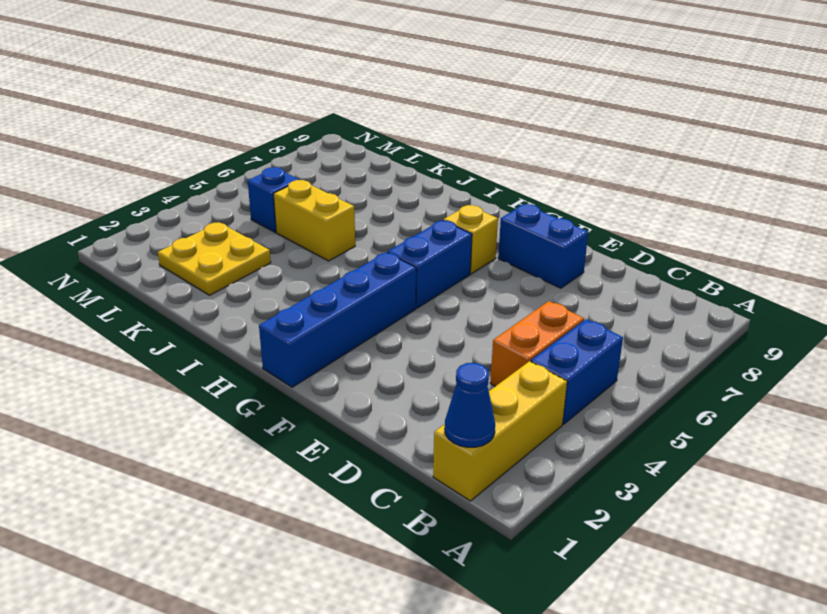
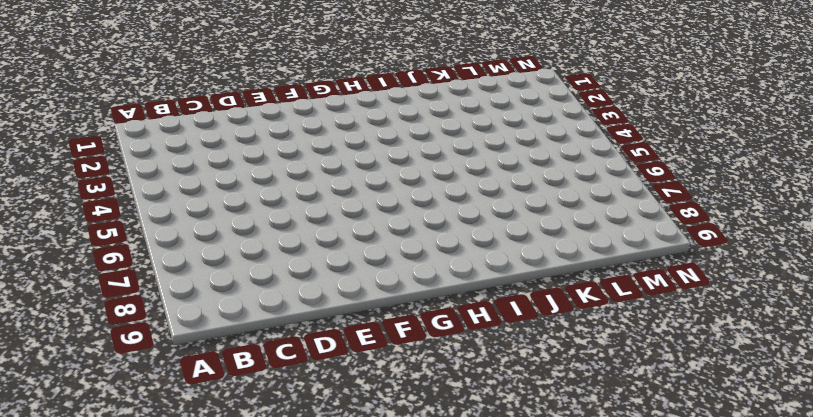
none -> yellow 1x3 brick [433,361,567,501]
none -> blue 1x2 brick [531,319,623,424]

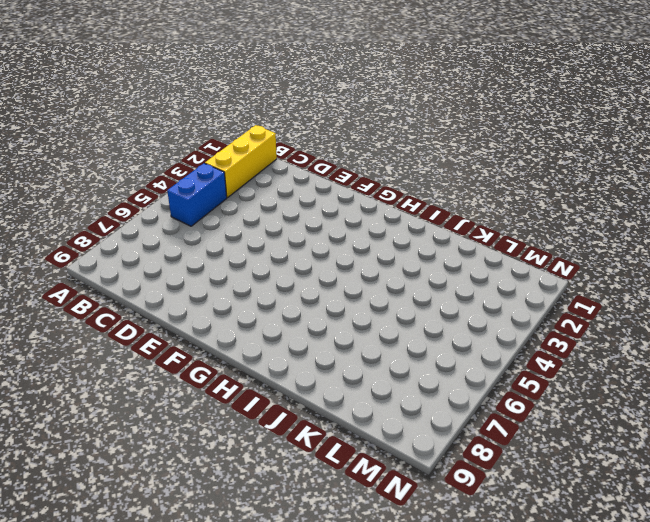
none -> orange 1x2 brick [490,301,584,386]
none -> blue 1x2 brick [498,204,588,288]

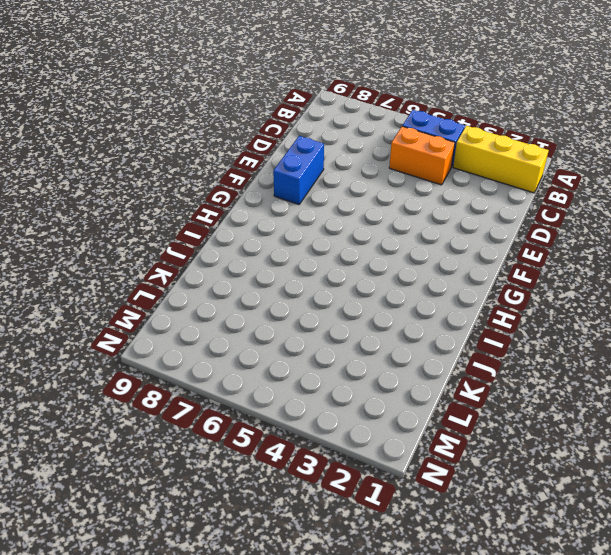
none -> blue 1x4 brick [259,252,416,387]
none -> blue 1x2 brick [388,220,472,308]

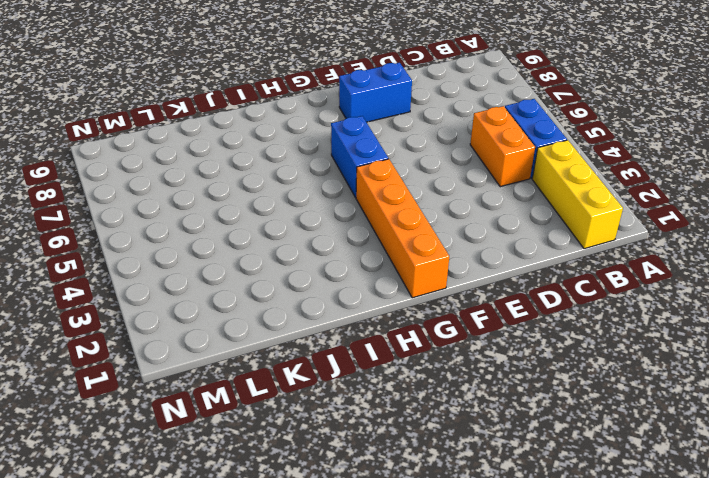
orange 1x4 brick [356,159,449,298] -> blue 1x4 brick [259,252,416,387]
none -> yellow 1x1 brick [443,205,498,274]
none -> yellow 1x2 brick [274,180,355,261]

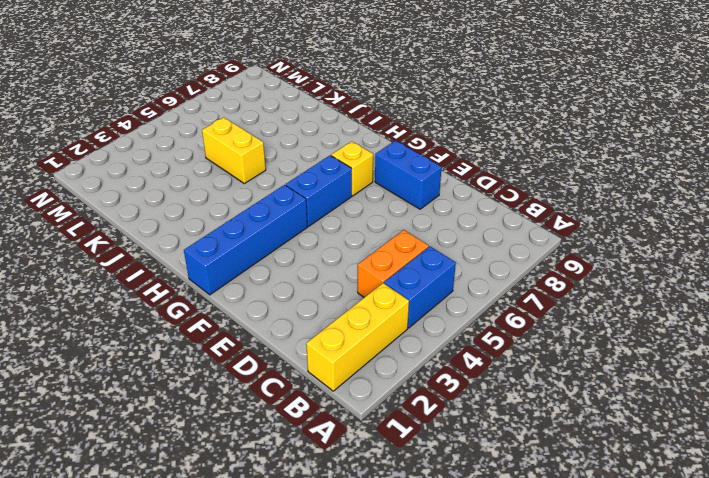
none -> yellow 2x2 plate [158,223,271,295]
none -> blue 1x1 brick [248,167,299,232]

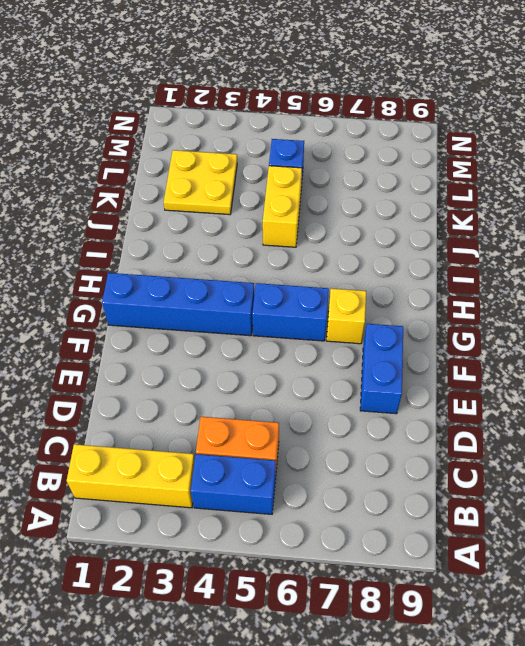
none -> blue 1x1 cone [445,363,495,447]

